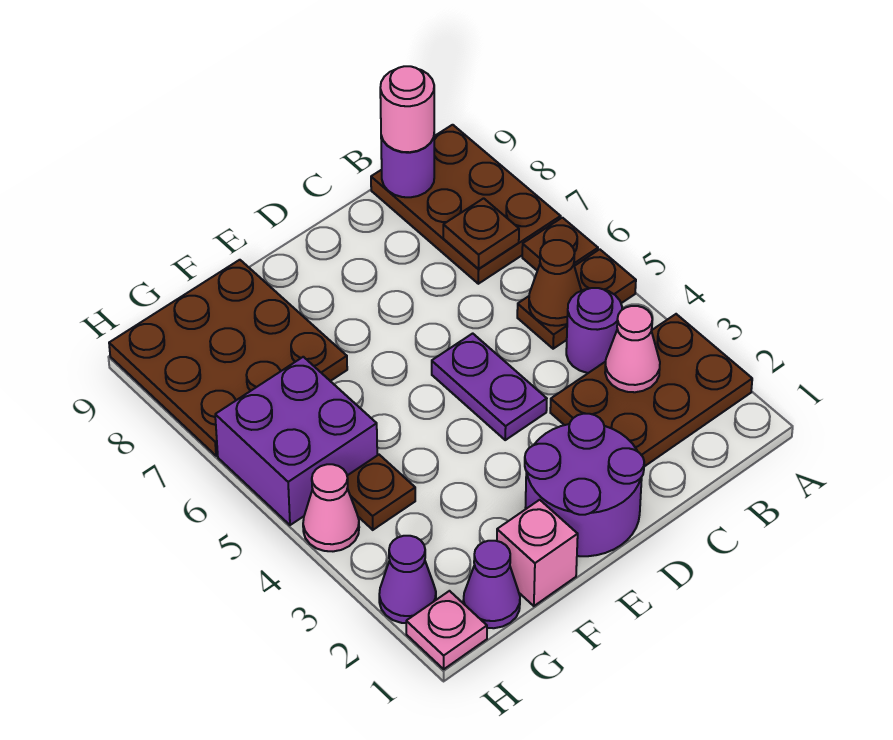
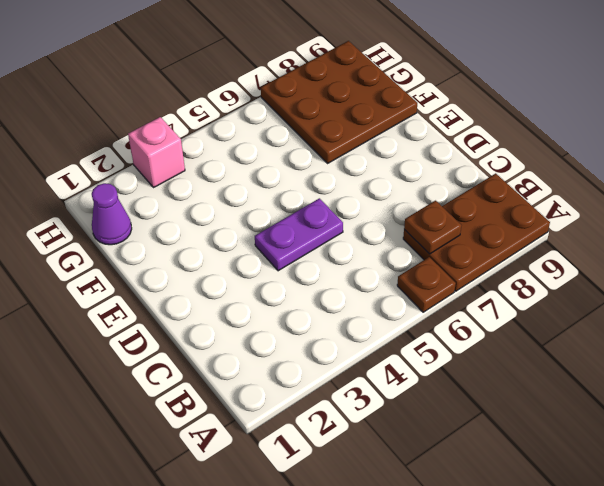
pink 1x1 brick [128,117,185,188] -> pink 1x1 brick moved to [497,500,578,606]
none -> brown 2x3 plate [550,314,752,467]
none -> brown 1x2 plate [517,249,636,349]
none -> purple 1x1 round brick [566,288,622,373]

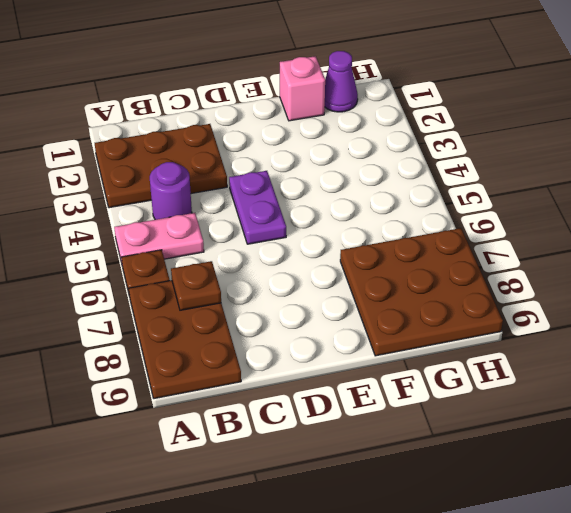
pink 1x2 plate [114,213,204,263] -> brown 1x2 plate [517,249,636,349]
none -> purple 2x2 round brick [525,414,644,556]
none -> brown 1x1 plate [347,455,415,530]
none -> purple 2x2 brick [215,357,377,525]

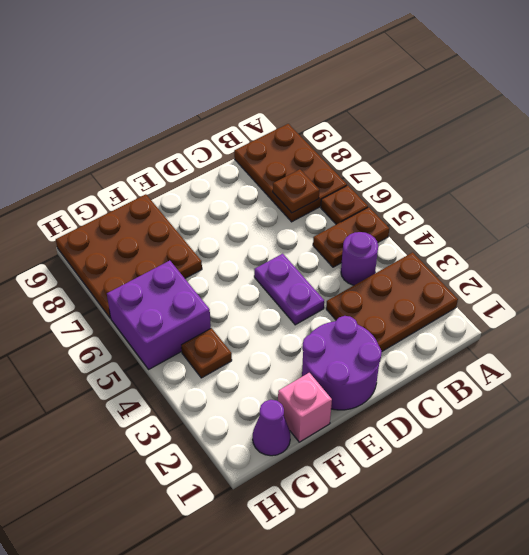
none -> pink 1x1 plate [406,591,487,669]
none -> purple 1x1 cone [379,536,436,623]
none -> pink 1x1 cone [303,464,359,551]

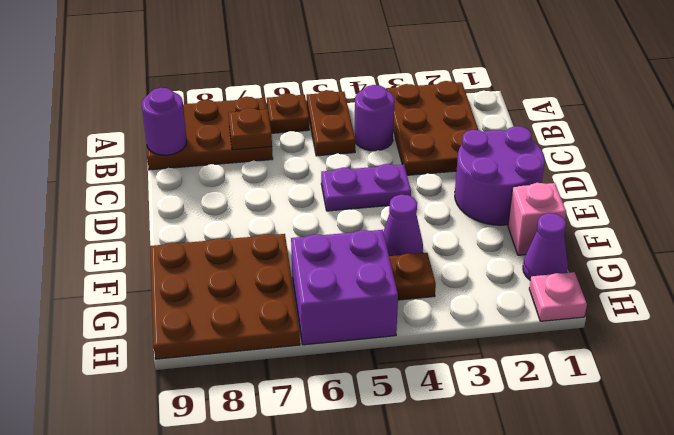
purple 1x1 cone [383,195,423,256] -> purple 1x1 cone moved to [379,536,436,623]
none -> pink 1x1 cone [303,464,359,551]
none -> pink 1x1 cone [605,306,660,392]
none -> brown 1x1 cone [529,240,581,326]

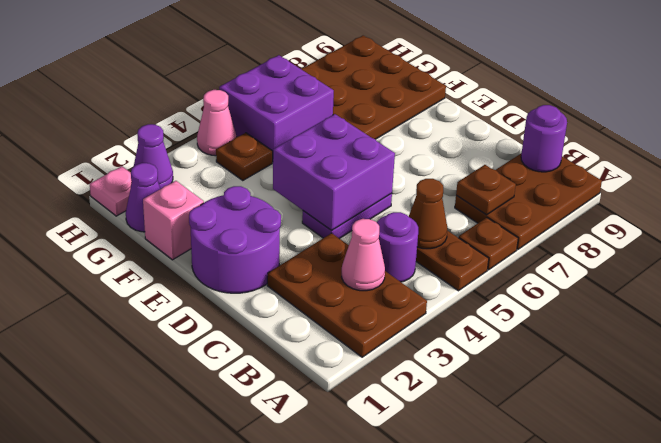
purple 2x2 brick [273,114,395,231] -> none
none -> pink 1x1 round brick [380,66,434,152]

